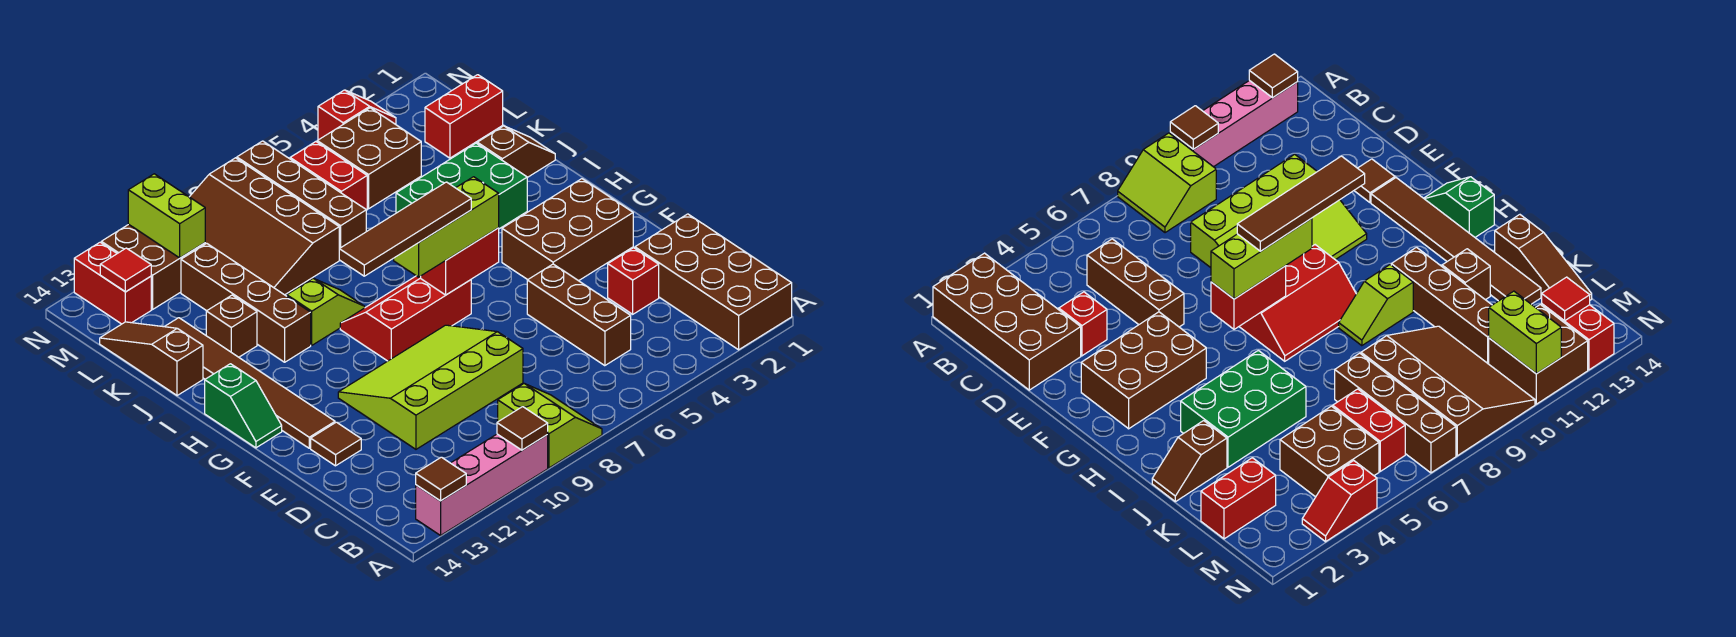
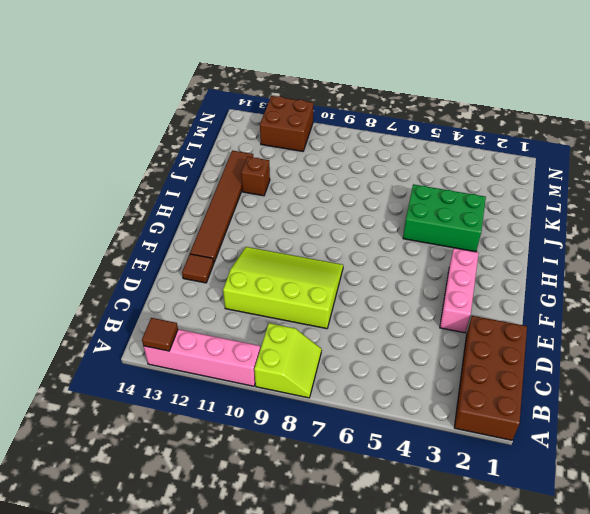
pink 1x3 brick [440,248,479,333] -> brown 2x3 brick [502,179,633,281]
none -> brown 1x3 brick [527,264,631,366]
none -> red 1x1 brick [608,248,659,314]
none -> red 2x3 slope [340,276,471,361]
none -> green 1x2 slope [205,364,282,448]

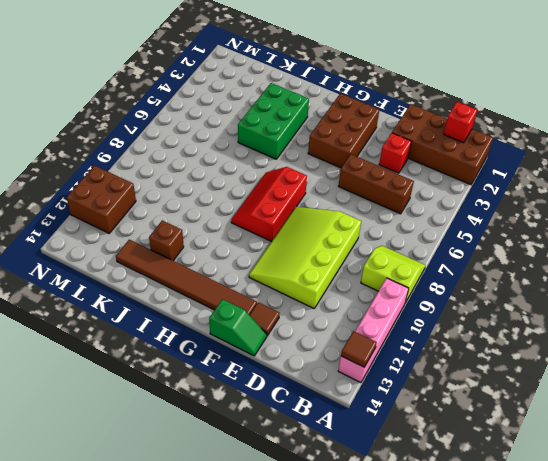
red 1x1 brick [444,102,477,143] -> none
green 1x2 slope [209,299,267,356] -> green 1x2 slope moved to [205,364,282,448]
none -> lime 1x2 slope [287,278,365,345]
none -> brown 1x4 brick [181,243,311,362]
none -> brown 1x2 slope [477,126,555,178]
none -> brown 1x3 slope [100,322,203,396]

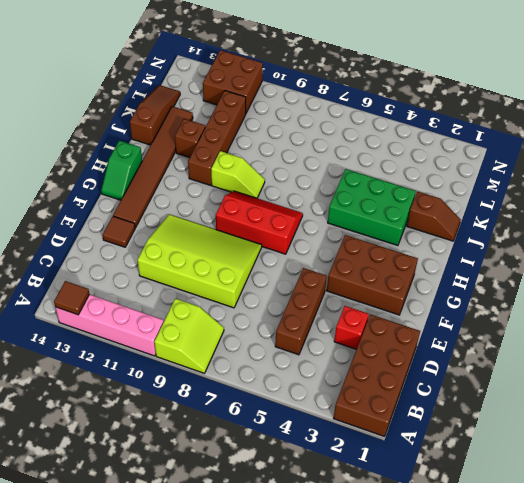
none -> brown 1x4 brick [237,141,366,249]
none -> brown 3x4 slope [190,158,339,295]
none -> red 1x2 brick [425,75,503,158]
none -> brown 2x2 brick [317,108,421,209]

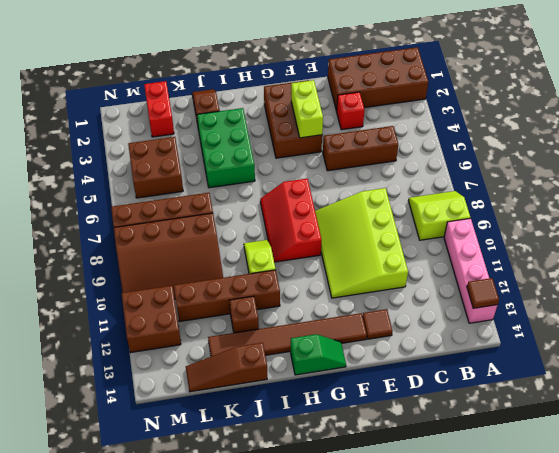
lime 1x2 brick [291,80,323,138] -> lime 1x2 brick turned to [128,174,205,258]
none -> red 1x2 brick [290,142,367,210]
none -> red 1x2 brick [74,242,151,324]
none -> red 1x2 slope [318,90,396,140]
none -> brown 1x1 tile [497,407,548,450]

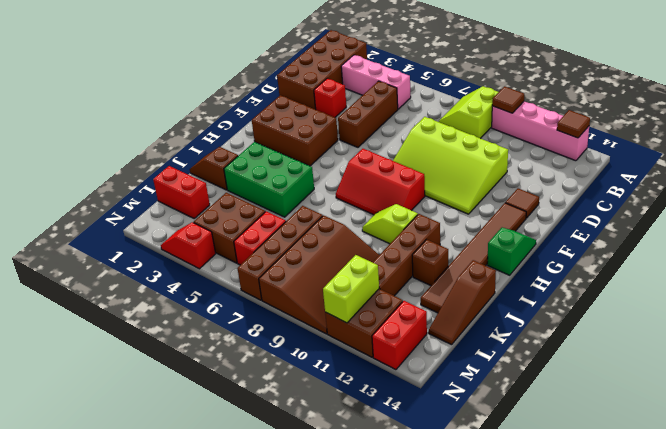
pink 1x3 brick [341,55,411,109] -> none
none -> red 1x2 brick [421,228,499,295]
none -> red 1x1 tile [100,248,151,292]
none -> lime 1x3 brick [394,177,499,277]
none -> brown 1x4 tile [339,182,471,276]

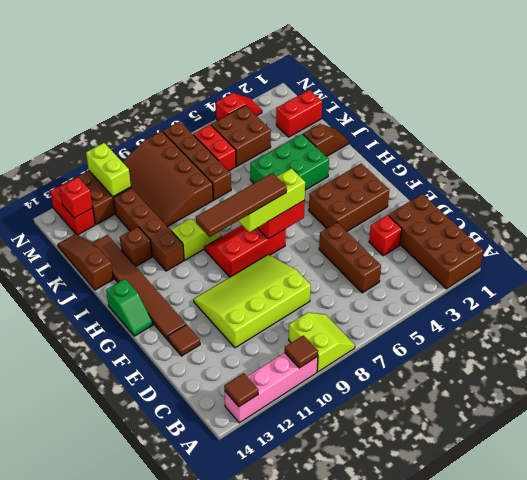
red 1x1 brick [59,177,93,218] -> red 1x1 tile [100,248,151,292]

